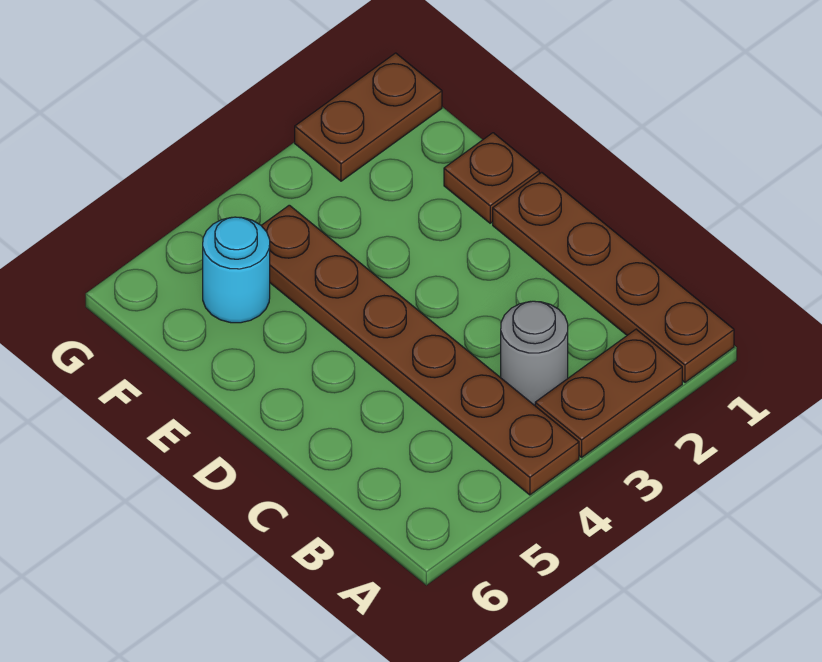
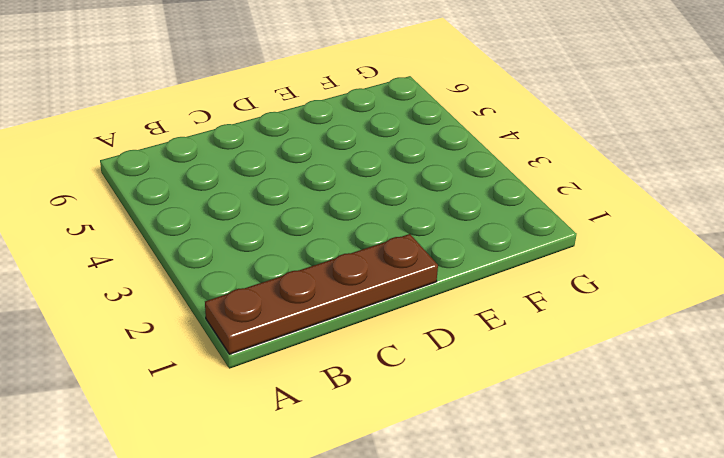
none -> brown 1x2 plate [535,329,682,457]
none -> brown 1x6 plate [261,205,579,495]

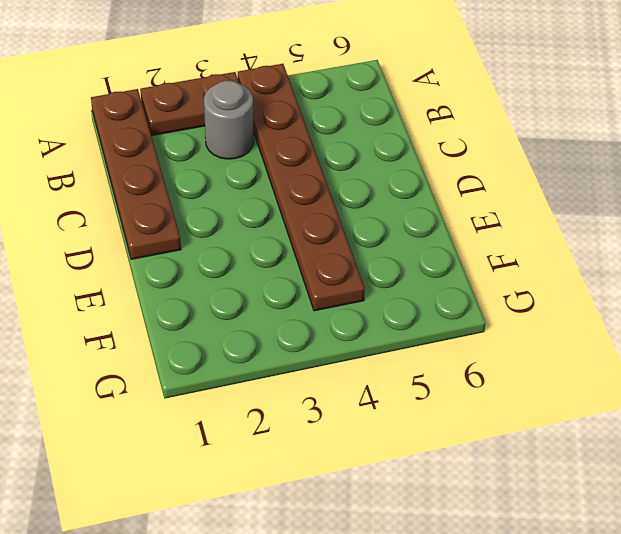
none -> brown 1x1 plate [444,133,539,223]
none -> cyan 1x1 round brick [203,217,270,323]

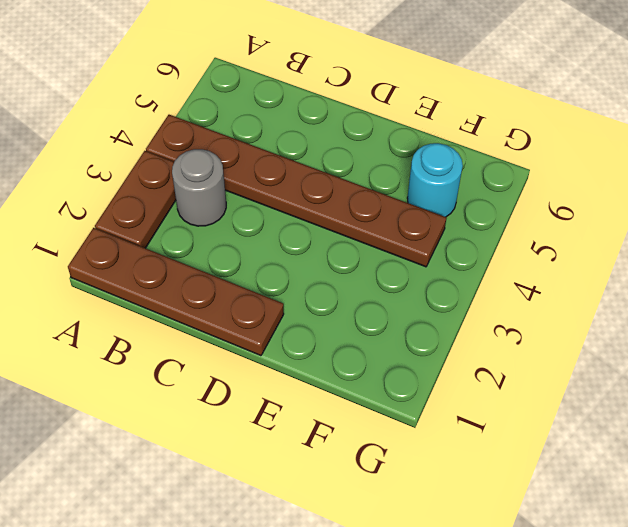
none -> brown 1x1 plate [444,133,539,223]
none -> brown 1x2 plate [295,53,442,181]

